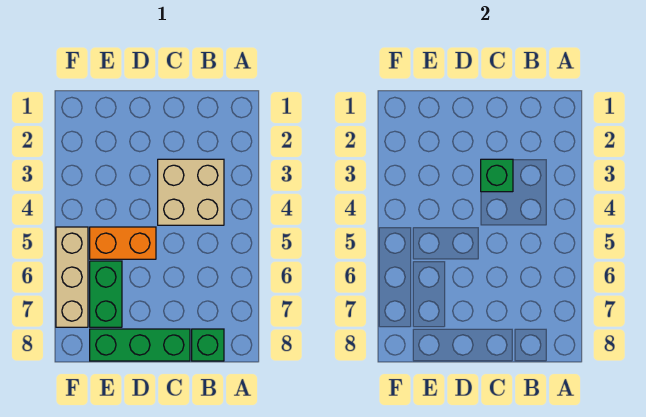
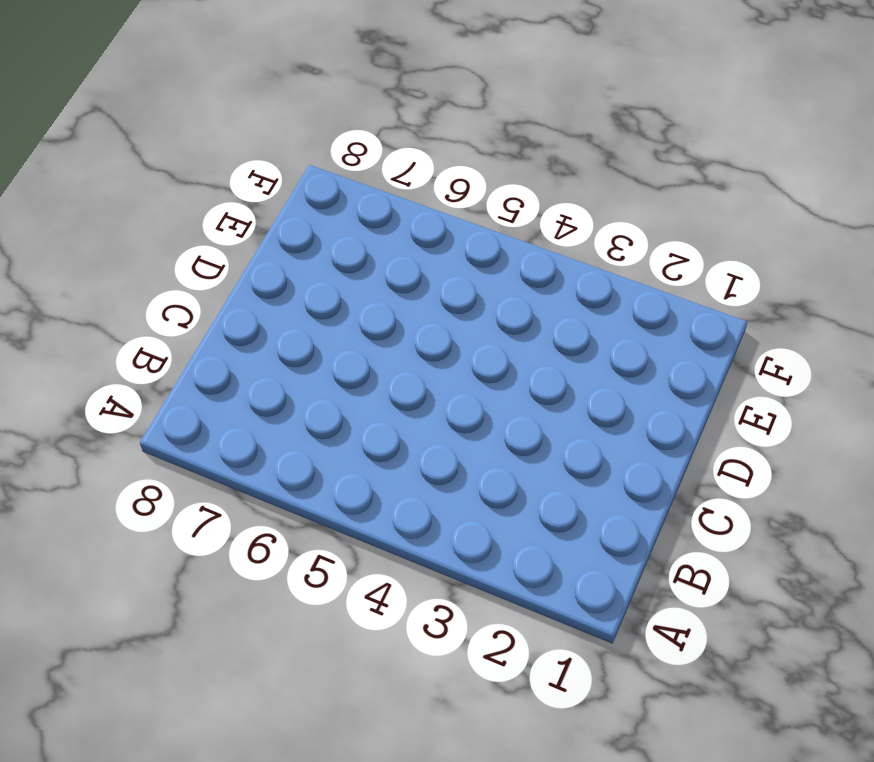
none -> tan 2x2 brick [158,159,224,225]
none -> green 1x1 brick [192,329,224,361]

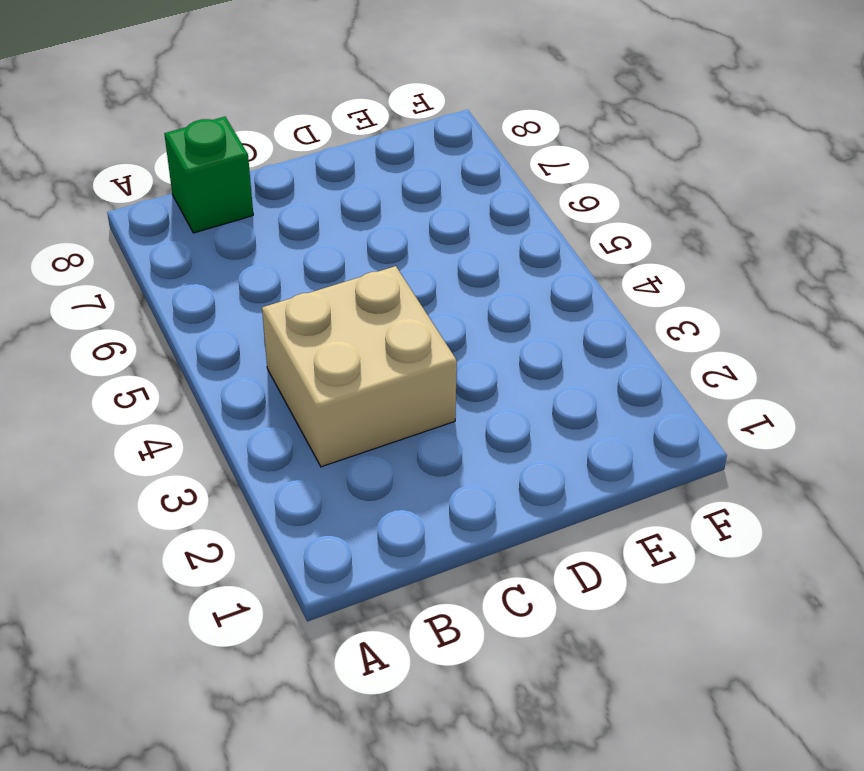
none -> green 1x3 brick [90,329,190,361]
none -> orange 1x2 brick [90,227,156,259]

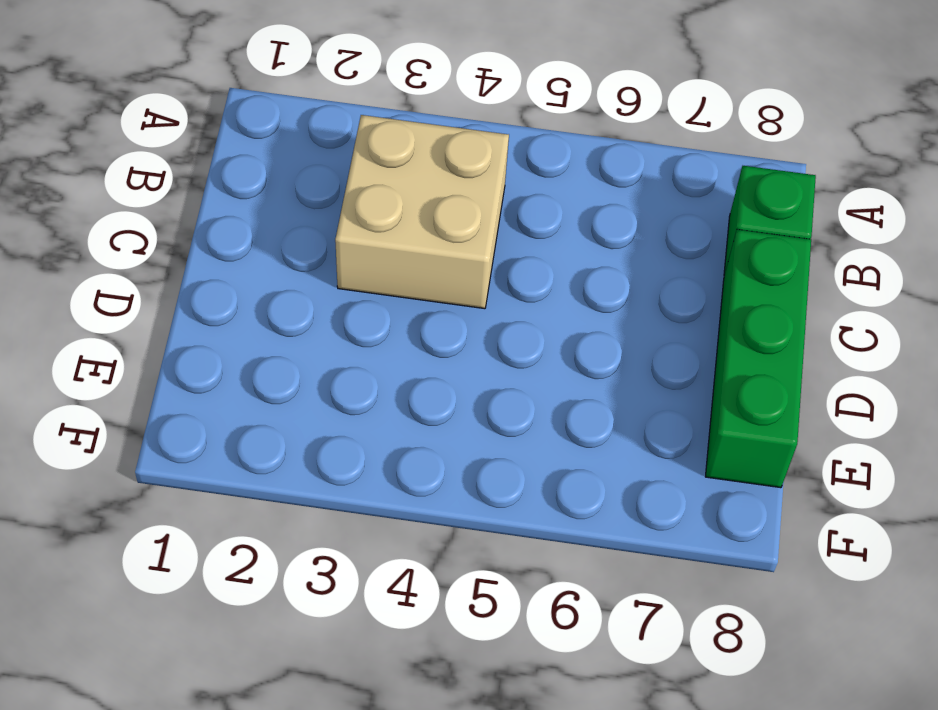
none -> orange 1x2 brick [90,227,156,259]
none -> green 1x2 brick [90,261,122,327]

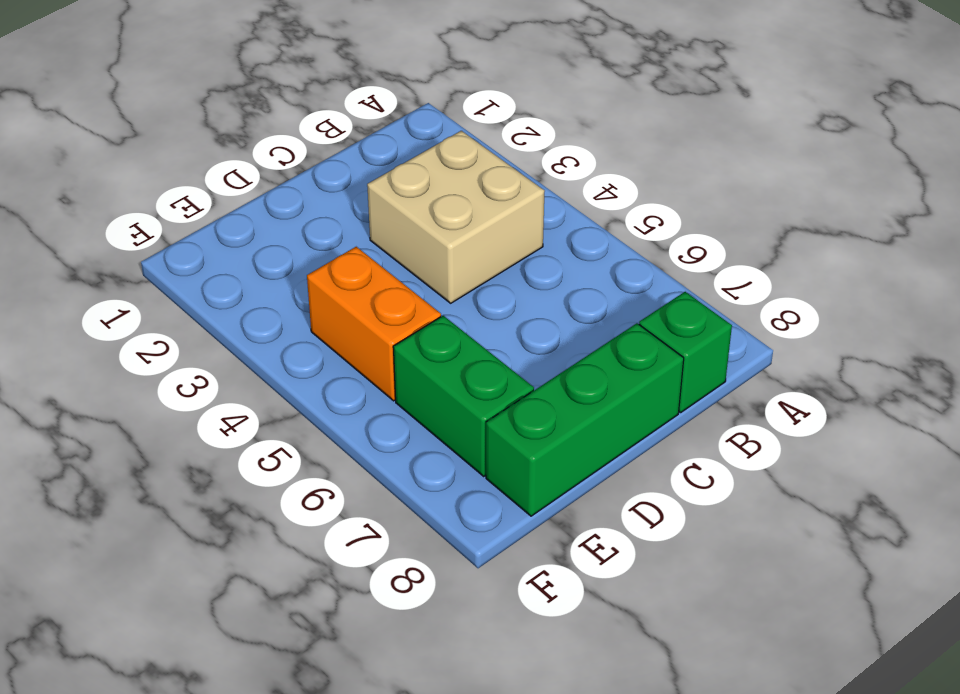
orange 1x2 brick [307,247,441,401] -> orange 1x2 brick turned to [90,227,156,259]
none -> tan 1x3 brick [56,227,88,327]
none -> green 1x1 brick [481,159,513,192]

